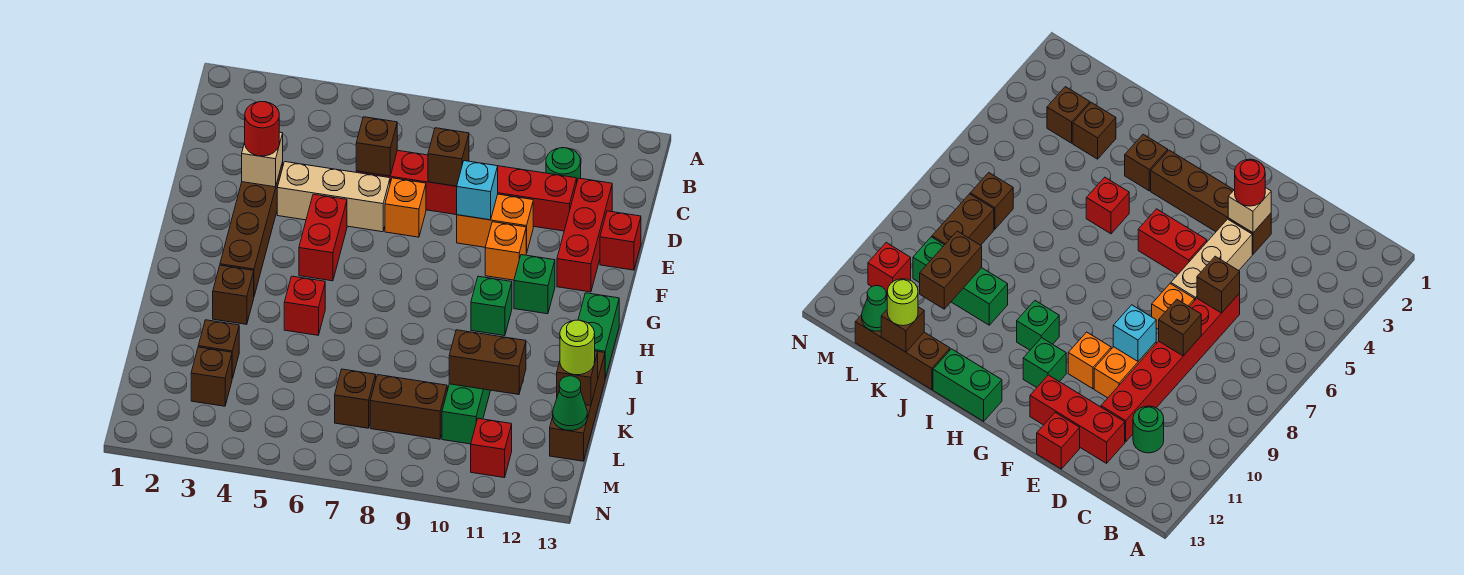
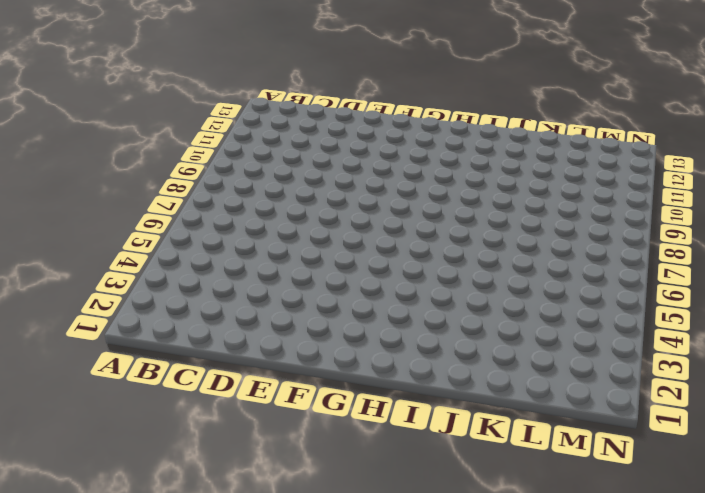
none -> green 1x1 round brick [546,148,581,181]
none -> red 1x6 brick [356,150,577,231]
none -> red 1x3 brick [557,178,612,292]
none -> brown 1x4 brick [220,162,283,296]

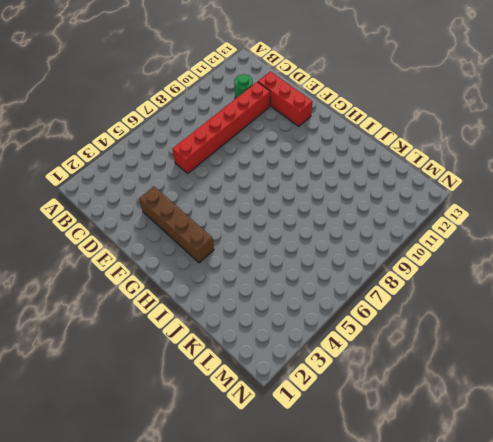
none -> tan 1x3 brick [277,162,390,232]
none -> orange 1x1 brick [385,178,426,237]
none -> orange 1x2 brick [457,194,533,253]
none -> red 1x1 brick [600,211,641,270]

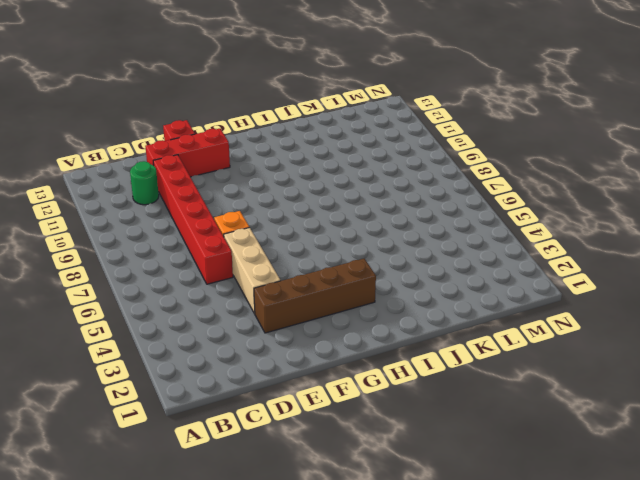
none -> orange 1x2 brick [457,194,533,253]
none -> red 1x2 brick [299,194,347,281]
none -> orange 1x1 brick [485,222,526,280]
none -> green 1x1 brick [514,255,555,314]

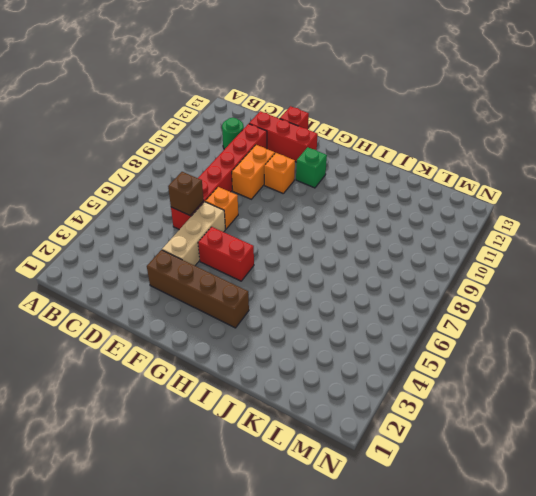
none -> green 1x1 brick [471,276,512,336]
none -> green 1x2 brick [578,293,619,378]
none -> brown 1x1 brick [213,265,254,324]
none -> red 1x1 brick [284,276,325,335]

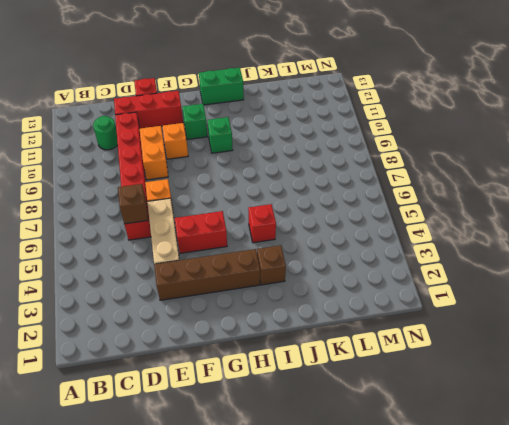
none -> green 1x3 brick [442,384,491,444]
none -> brown 1x3 brick [550,352,605,461]
none -> brown 1x1 brick [198,320,239,379]
none -> brown 1x1 brick [191,347,232,406]

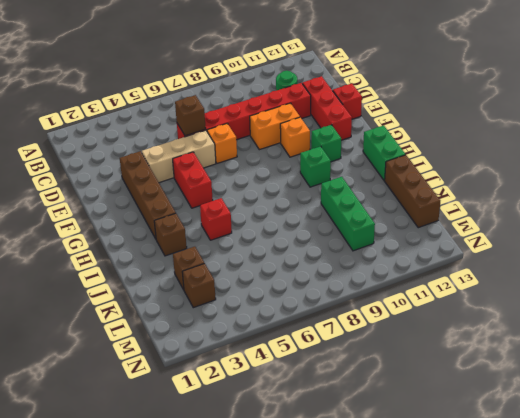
none -> brown 1x1 brick [335,369,376,428]
none -> brown 1x2 brick [370,375,447,439]
none -> red 1x1 brick [471,418,512,478]
none -> brown 1x1 brick [428,128,469,186]

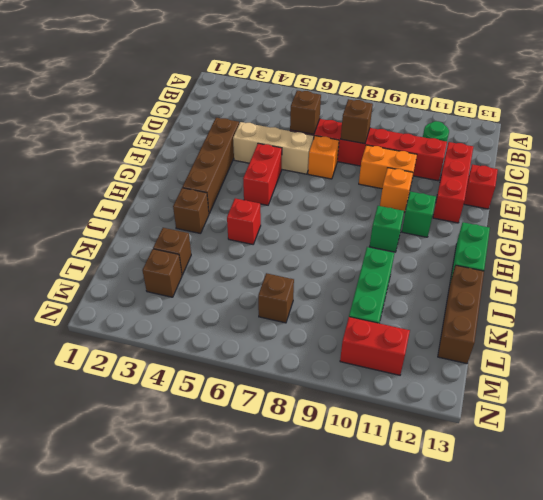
red 1x2 brick [340,317,410,375] -> red 1x1 brick [471,418,512,478]
none -> brown 1x2 brick [370,375,447,439]
none -> tan 1x1 brick [242,132,283,187]
none -> cyan 1x1 brick [457,161,498,220]
none -> brown 1x2 brick [449,330,526,395]

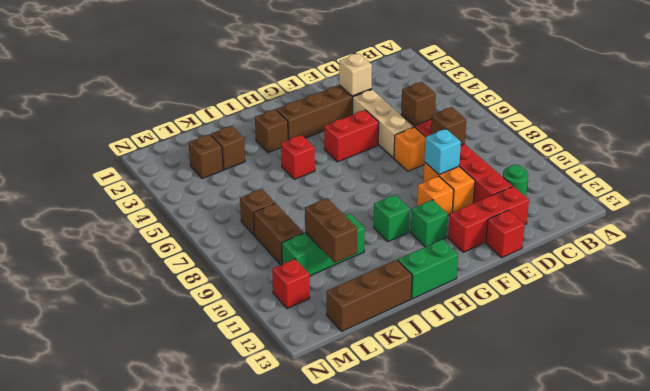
none -> brown 1x1 brick [557,351,598,406]
none -> green 1x1 cone [553,376,587,430]
none -> red 1x1 round brick [245,102,279,156]
none -> lime 1x1 round brick [560,320,595,375]

